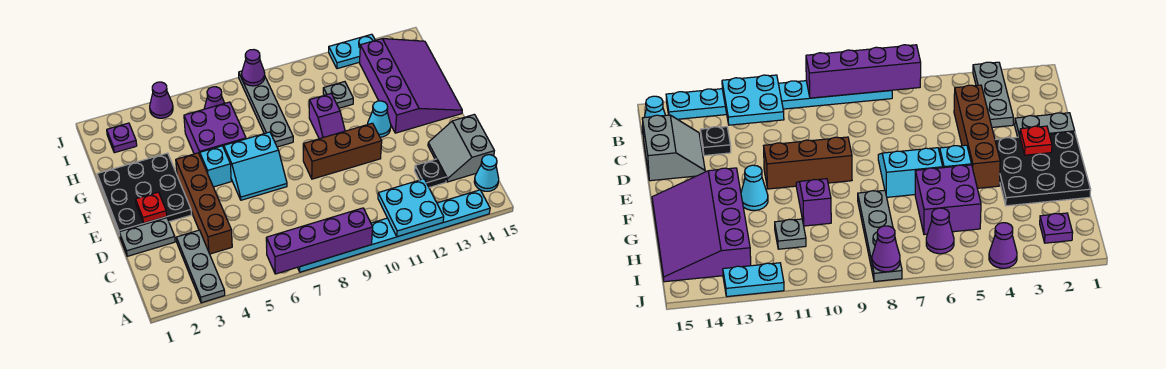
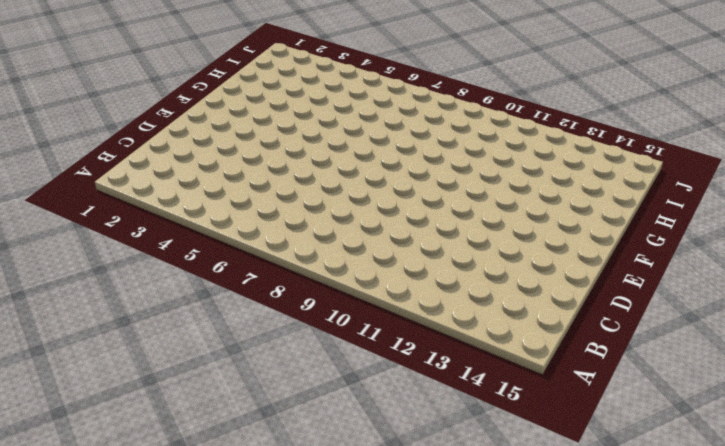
none -> grey 1x3 plate [176,230,225,303]
none -> cyan 1x8 plate [298,190,490,272]
none -> cyan 1x1 cone [474,155,499,191]

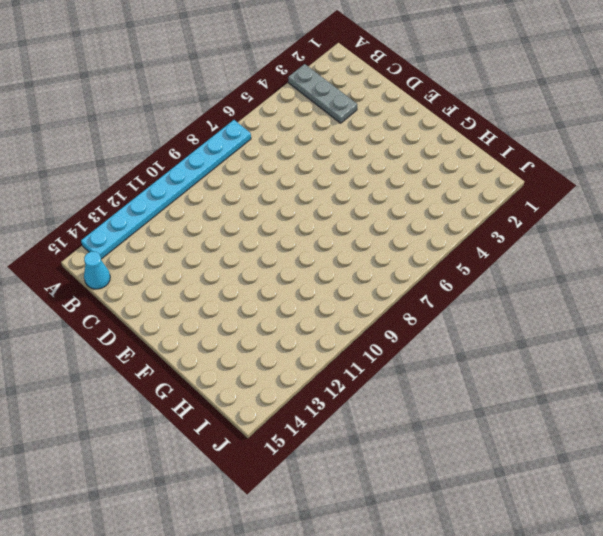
none -> brown 1x4 brick [176,153,232,254]
none -> black 1x1 plate [415,159,447,188]
none -> grey 2x2 slope [428,114,494,182]

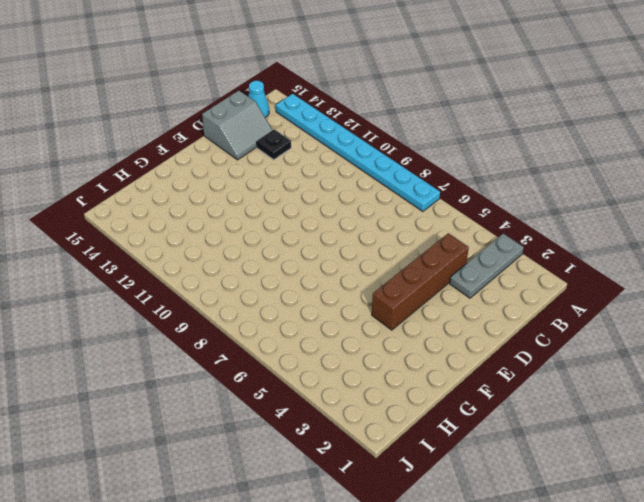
none -> grey 1x2 plate [119,218,175,256]
none -> black 3x3 plate [97,153,191,235]
none -> cyan 2x2 slope [224,132,287,200]

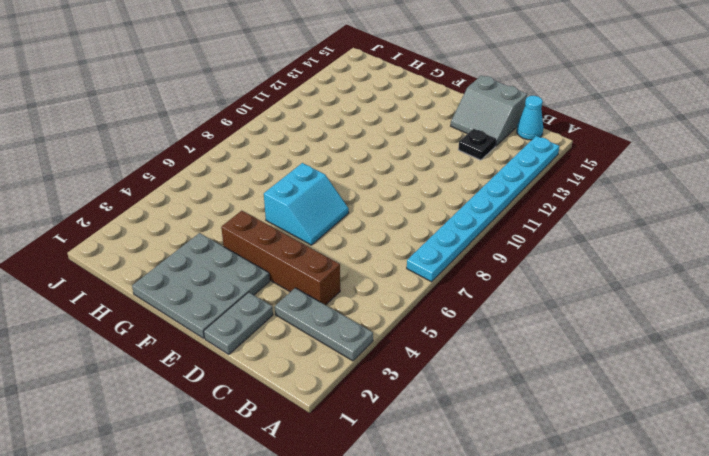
grey 3x3 plate [132,233,270,338] -> black 3x3 plate [97,153,191,235]
none -> brown 1x3 brick [303,123,382,179]
none -> cyan 1x1 brick [200,146,231,187]
none -> purple 1x2 slope [309,93,345,139]

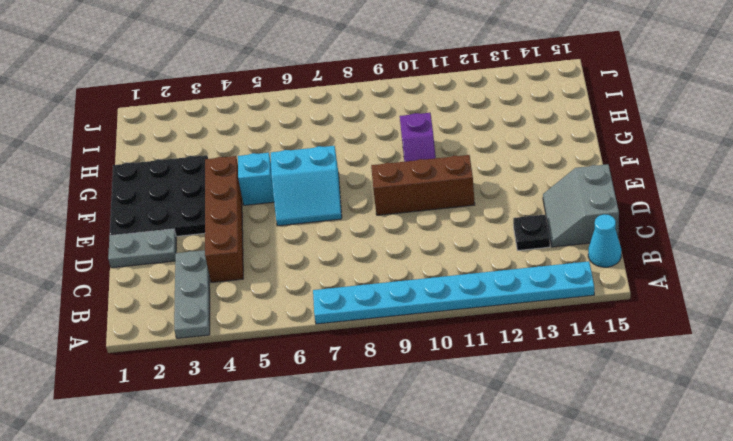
none -> cyan 1x1 cone [368,101,391,137]
none -> purple 3x4 slope [360,39,462,133]
none -> purple 2x2 brick [184,102,246,154]

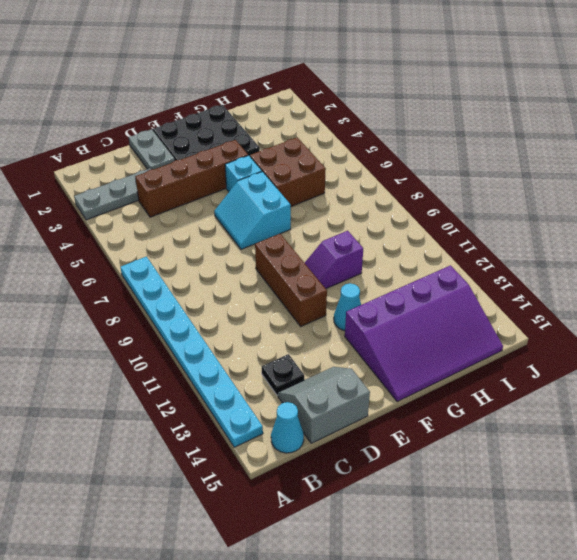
brown 2x2 brick [250,137,326,206] -> purple 2x2 brick [184,102,246,154]
none -> grey 1x4 plate [239,71,293,147]
none -> grey 1x1 plate [323,82,353,108]
none -> purple 1x1 plate [107,123,137,153]

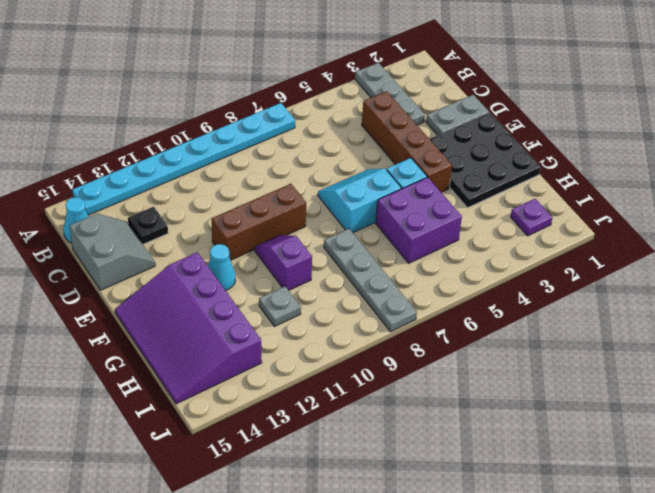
none -> purple 1x1 cone [204,87,225,109]
none -> purple 1x1 cone [150,82,173,118]
none -> cyan 1x2 plate [329,34,375,69]

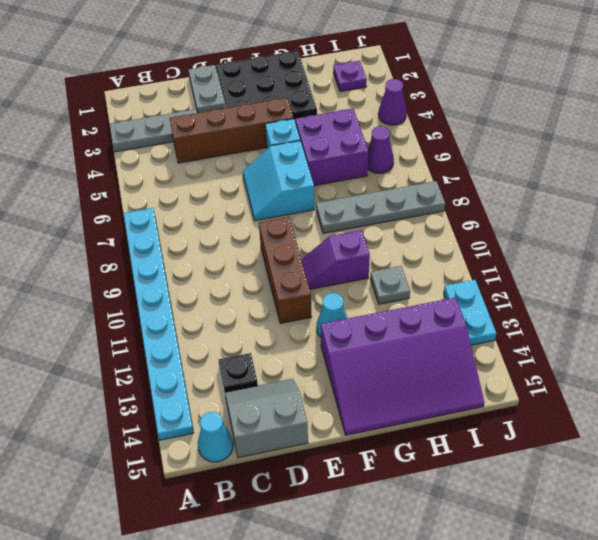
none -> purple 1x4 brick [266,208,373,274]
none -> cyan 2x2 plate [378,179,444,237]
none -> red 1x1 plate [136,192,167,223]

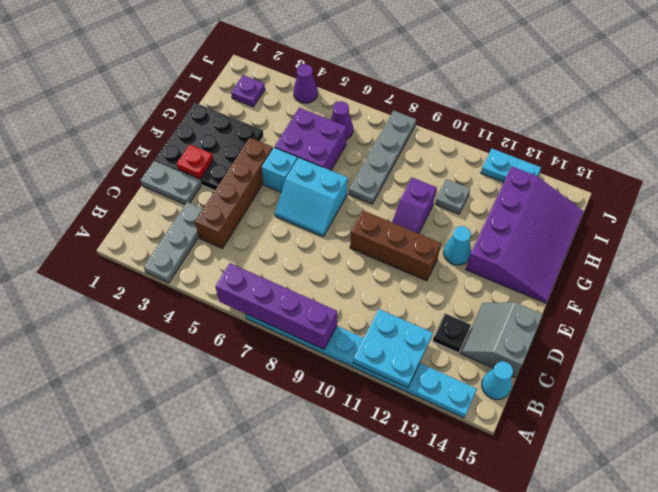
none -> purple 1x1 cone [242,50,265,86]

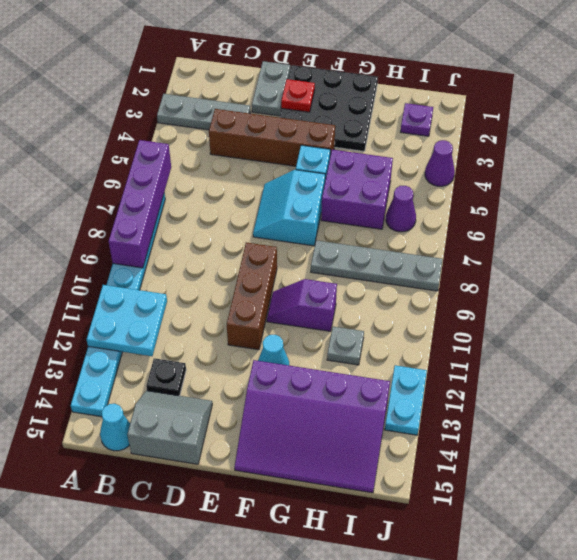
none -> purple 1x1 cone [242,50,265,86]

